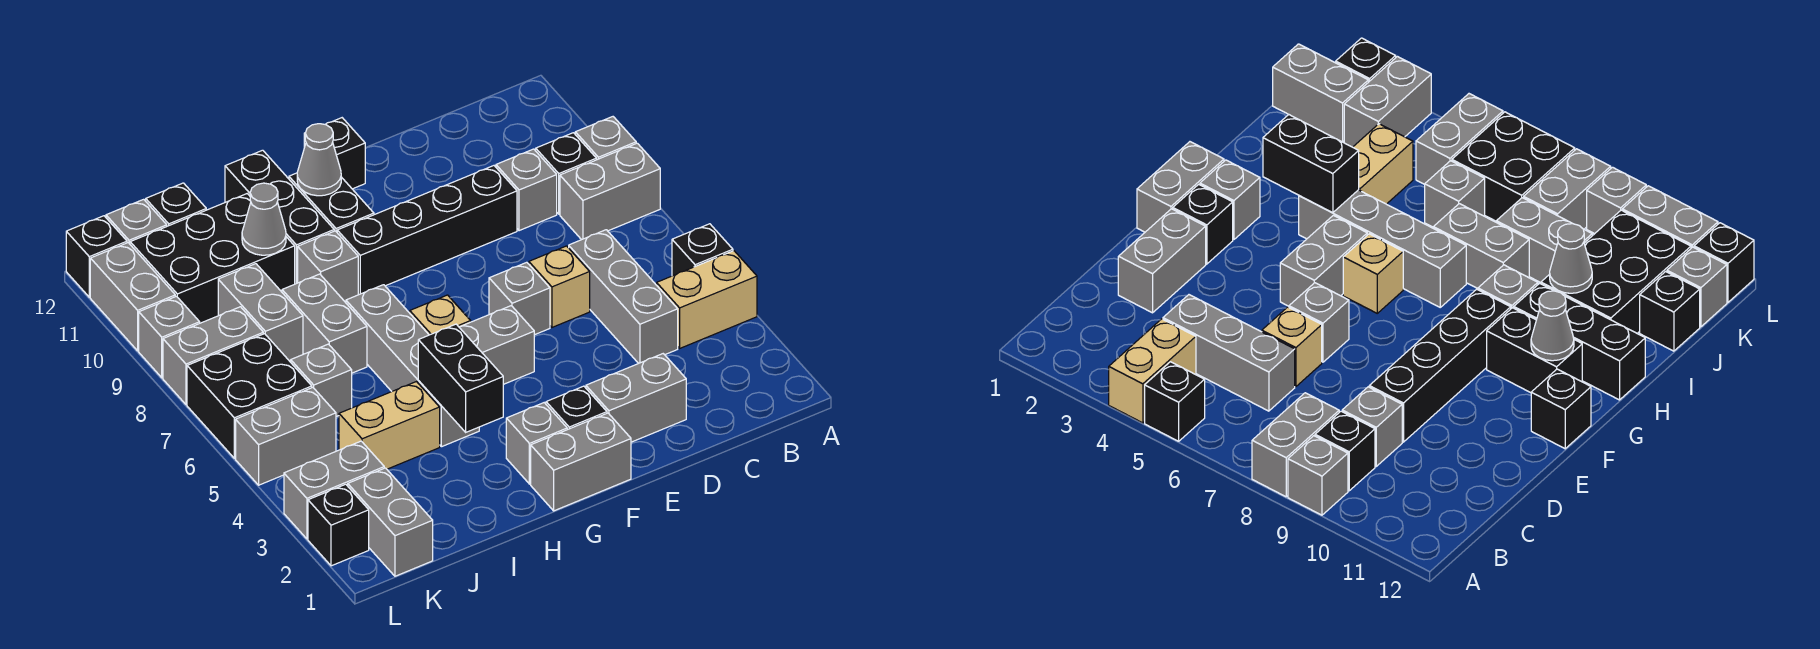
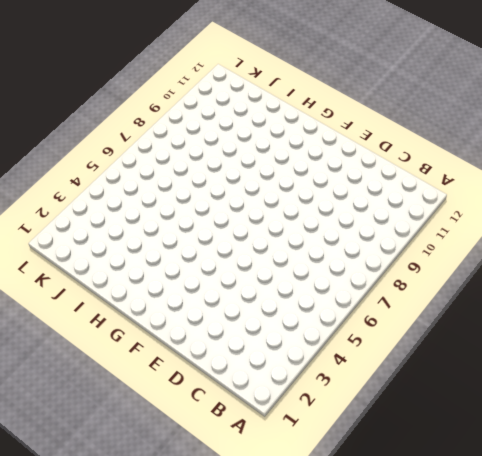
none -> tan 1x2 brick [657,251,757,348]
none -> black 1x1 brick [672,224,733,276]
none -> grey 1x2 brick [560,143,660,240]
none -> grey 1x1 brick [575,117,636,160]

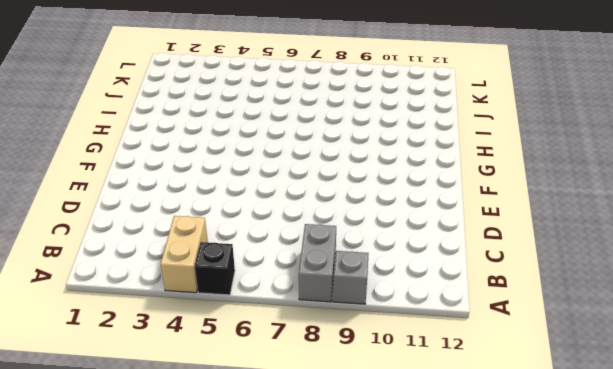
none -> black 1x1 brick [536,133,596,214]
none -> grey 1x3 brick [569,230,678,363]
none -> grey 1x1 brick [496,149,557,231]
none -> grey 1x2 brick [586,354,686,442]

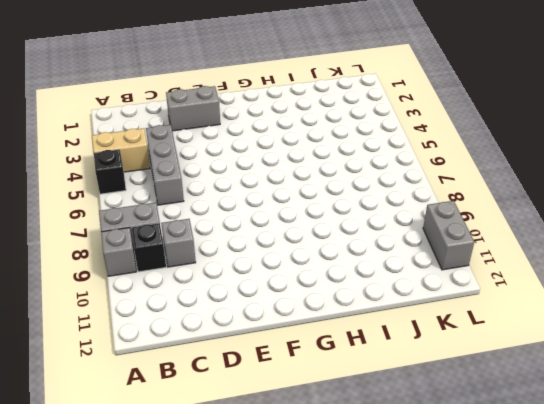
none -> tan 1x1 brick [529,246,590,327]
none -> black 1x4 brick [337,166,517,295]
none -> grey 1x1 brick [489,262,550,335]
none -> grey 1x2 brick [531,413,631,511]

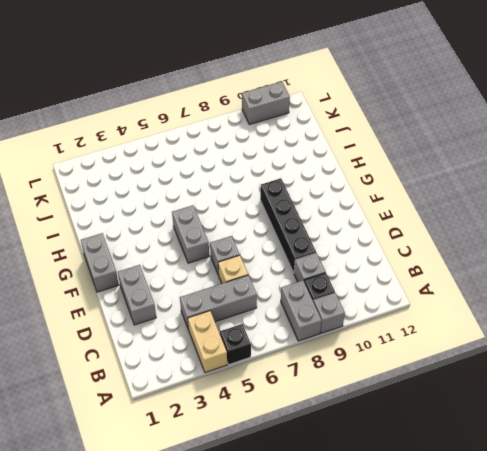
none -> black 1x1 brick [546,386,607,430]
none -> black 1x1 brick [304,118,365,189]
none -> grey 1x1 brick [506,403,567,484]
none -> tan 1x1 brick [410,295,471,335]

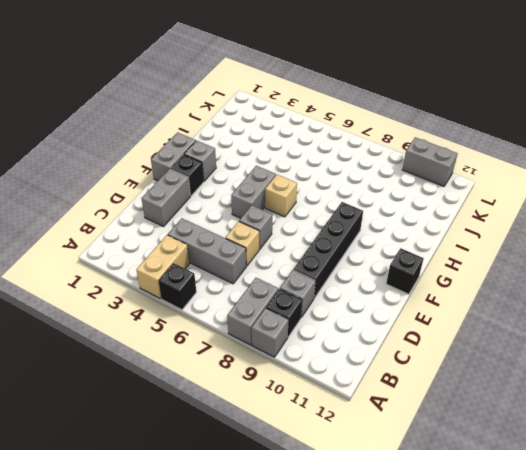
none -> black 1x2 brick [289,173,374,232]
none -> grey 1x4 brick [346,285,479,447]
none -> grey 1x1 brick [298,231,358,302]
none -> black 1x3 brick [225,150,334,284]

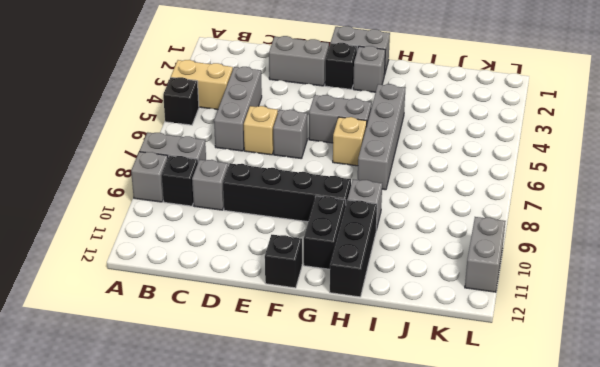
none -> tan 1x2 brick [339,382,440,469]
none -> grey 1x2 brick [282,274,367,373]
none -> black 2x3 brick [130,194,295,323]
none -> grey 1x1 brick [291,344,352,416]

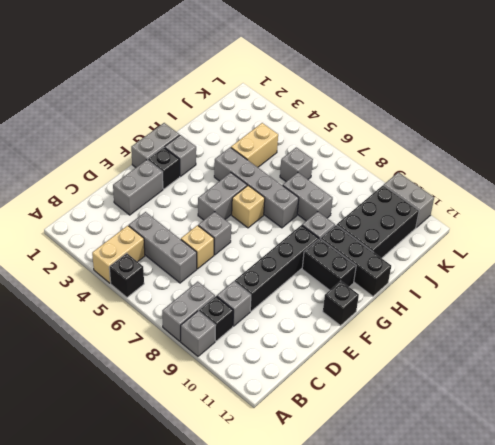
none -> grey 1x2 brick [218,264,303,362]
none -> black 1x1 brick [146,183,206,226]
none -> grey 1x2 brick [348,468,433,576]
none -> grey 1x2 brick [284,441,384,539]

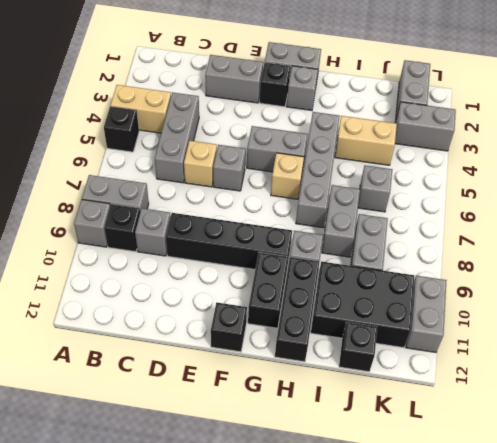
none -> grey 1x2 brick [236,387,336,485]
none -> black 2x2 brick [187,334,312,458]
none -> grey 1x2 brick [163,307,263,405]
none -> grey 1x1 brick [106,199,167,244]

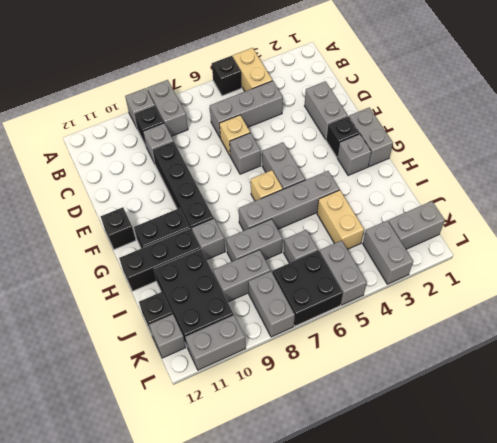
none -> black 1x1 brick [308,484,369,566]
none -> grey 1x1 brick [139,296,200,378]
none -> black 1x1 brick [66,216,127,297]
none -> grey 1x1 cone [297,124,341,196]

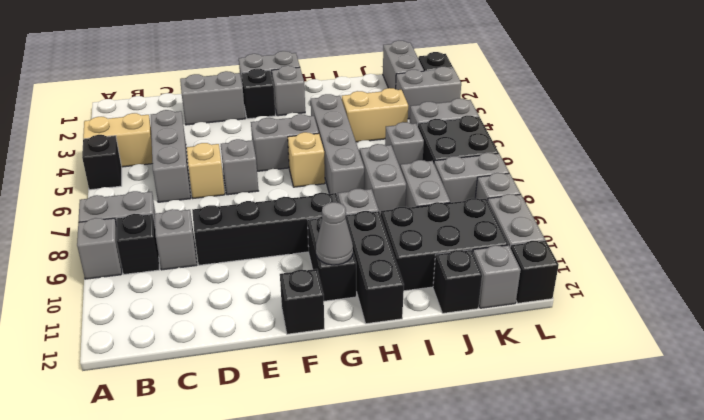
none -> black 1x2 brick [418,324,503,432]
none -> grey 1x1 cone [242,183,286,255]

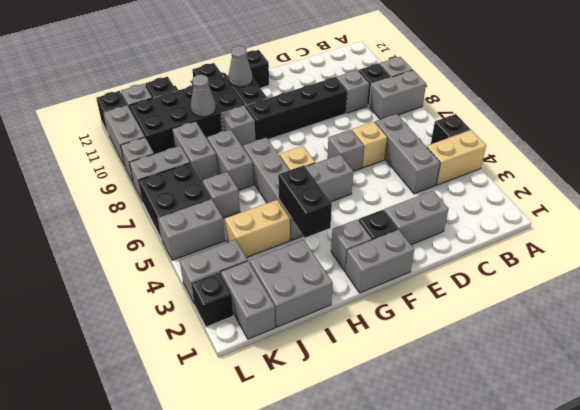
grey 2x2 brick [250,240,333,327] -> none

